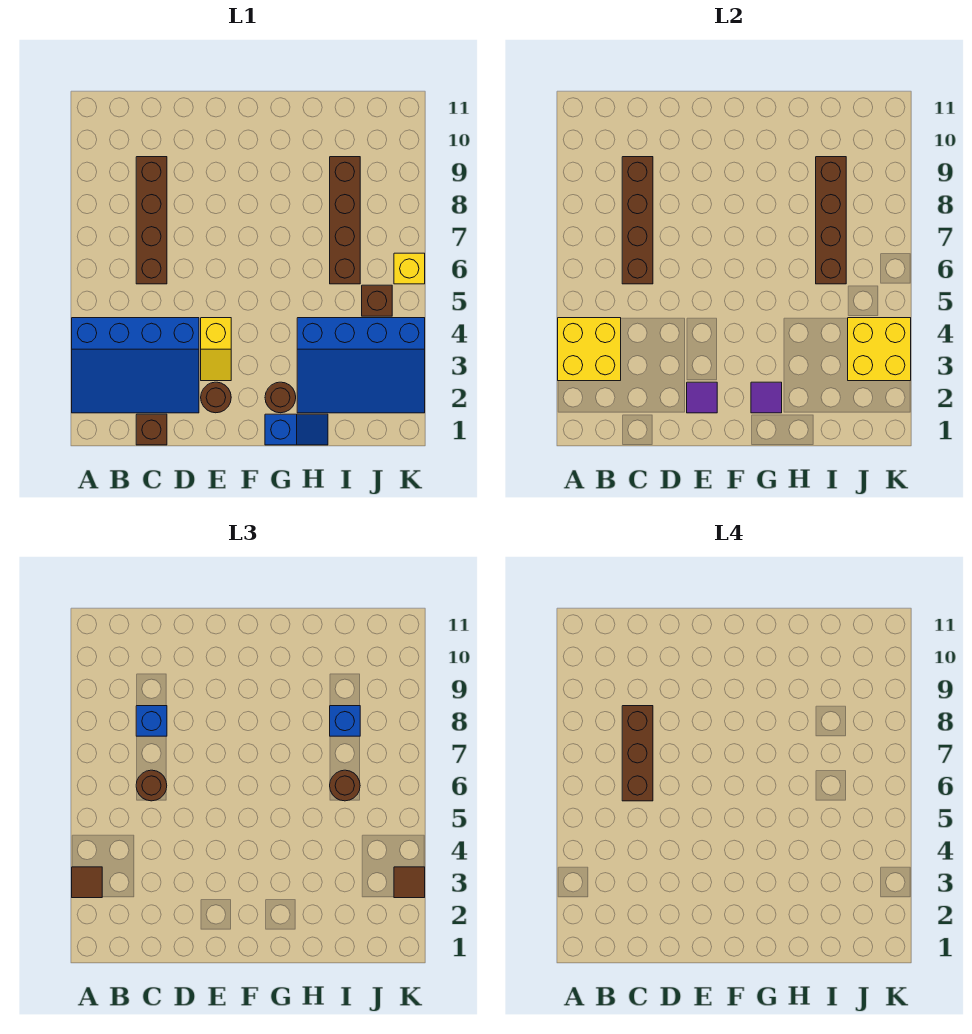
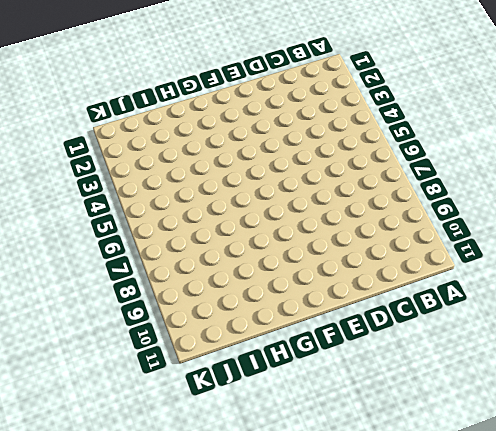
none -> blue 3x4 slope [72,318,199,413]
none -> brown 1x1 brick [136,414,167,445]
none -> brown 1x4 brick [136,157,167,284]

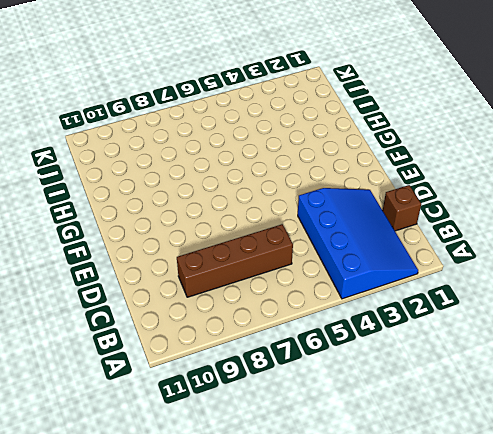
none -> brown 1x1 round brick [201,382,231,413]
none -> yellow 1x2 slope [201,318,231,381]
none -> blue 1x2 slope [265,414,328,445]

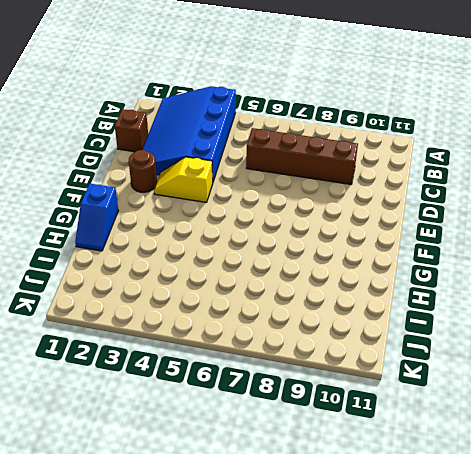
none -> brown 1x1 round brick [265,382,296,413]
none -> blue 3x4 slope [297,318,425,413]
none -> brown 1x4 brick [330,157,360,284]

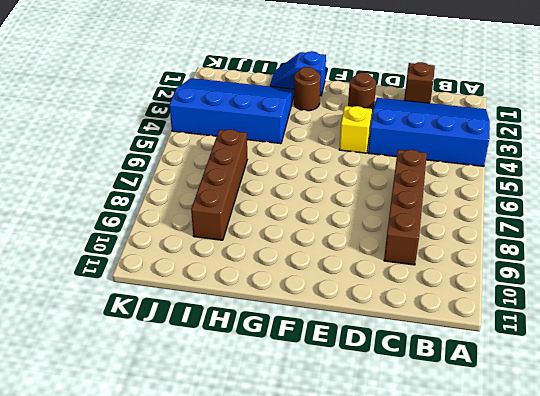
none -> brown 1x1 brick [362,285,392,316]
none -> yellow 1x1 brick [394,253,425,284]
none -> yellow 2x2 brick [558,318,621,381]

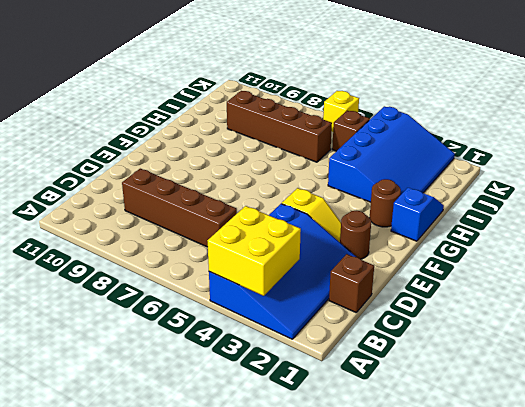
none -> brown 1x4 brick [622,157,653,284]
none -> purple 1x1 tile [687,382,717,413]
none -> purple 1x1 tile [751,382,782,413]

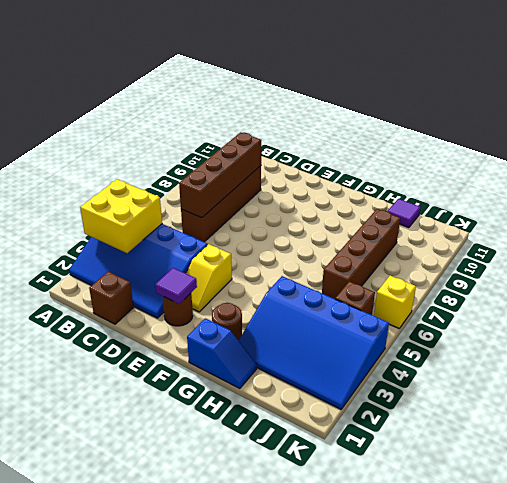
purple 1x1 tile [388,199,421,228] -> purple 1x1 tile moved to [751,382,782,413]
none -> brown 1x4 brick [816,157,846,284]
none -> yellow 2x2 brick [848,318,911,381]
none -> brown 1x1 tile [72,867,102,898]

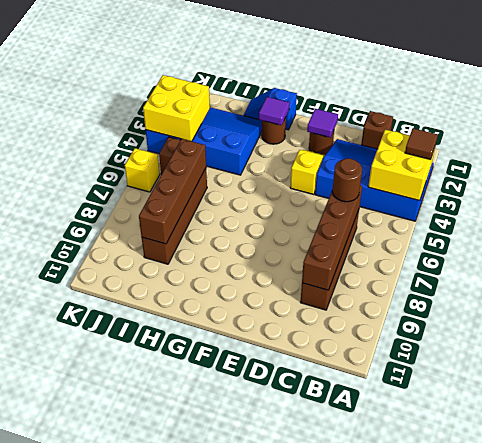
none -> blue 1x1 brick [136,706,167,736]
none -> brown 1x1 round brick [330,770,360,801]
none -> blue 1x1 brick [330,706,360,736]

